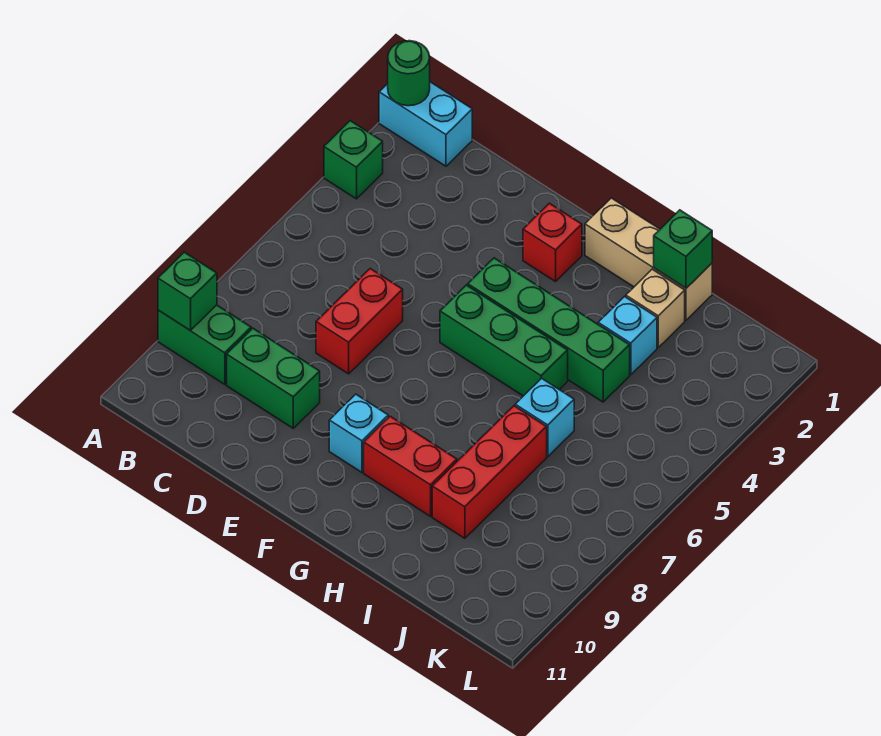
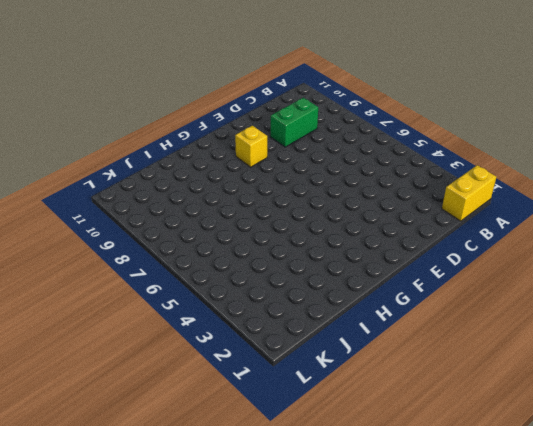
yellow 1x2 brick [442,165,496,221] -> cyan 1x2 brick [379,82,472,166]
yellow 1x1 brick [235,126,267,167] -> cyan 1x1 brick [329,394,388,472]
none -> green 1x1 brick [324,121,383,199]
none -> green 1x2 brick [158,305,251,384]
none -> red 1x2 brick [316,269,403,374]

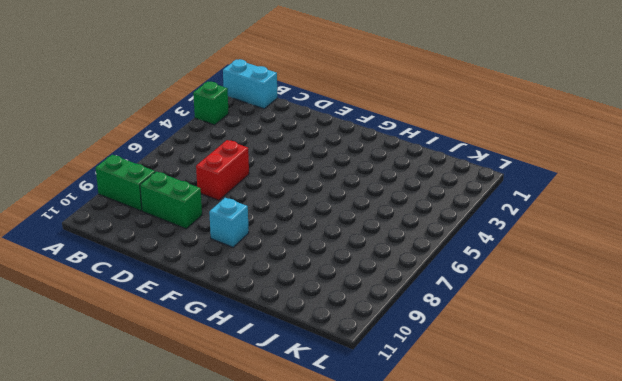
none -> red 1x1 brick [523,203,582,282]
none -> green 1x4 brick [468,258,630,402]
none -> green 1x3 brick [440,285,568,396]

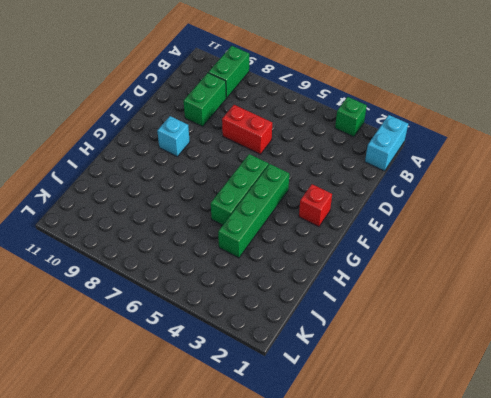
none -> tan 1x3 brick [585,198,712,320]
none -> red 1x2 brick [364,416,457,516]
none -> tan 1x1 brick [626,269,685,347]

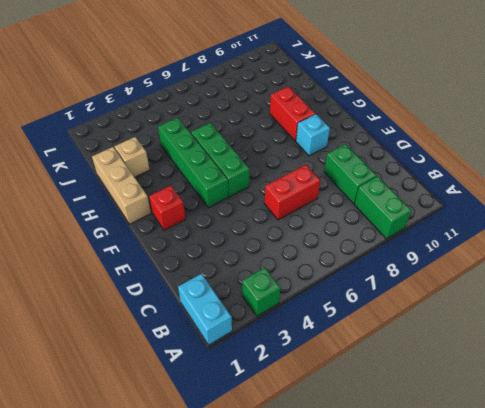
none -> cyan 1x1 brick [598,297,657,375]
none -> cyan 1x1 brick [515,378,574,457]
none -> red 1x3 brick [432,406,547,538]

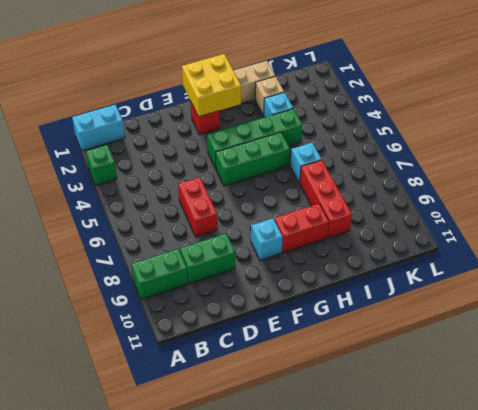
yellow 2x2 brick [182,54,241,117] -> none
none -> green 1x1 round brick [388,41,430,106]
none -> green 1x1 brick [158,252,217,330]
none -> green 1x1 brick [654,210,712,288]

